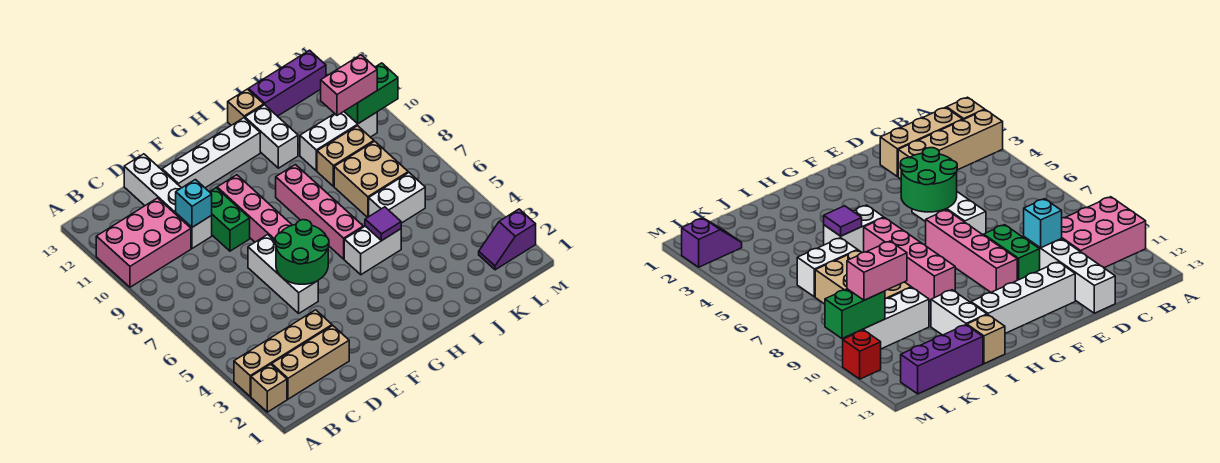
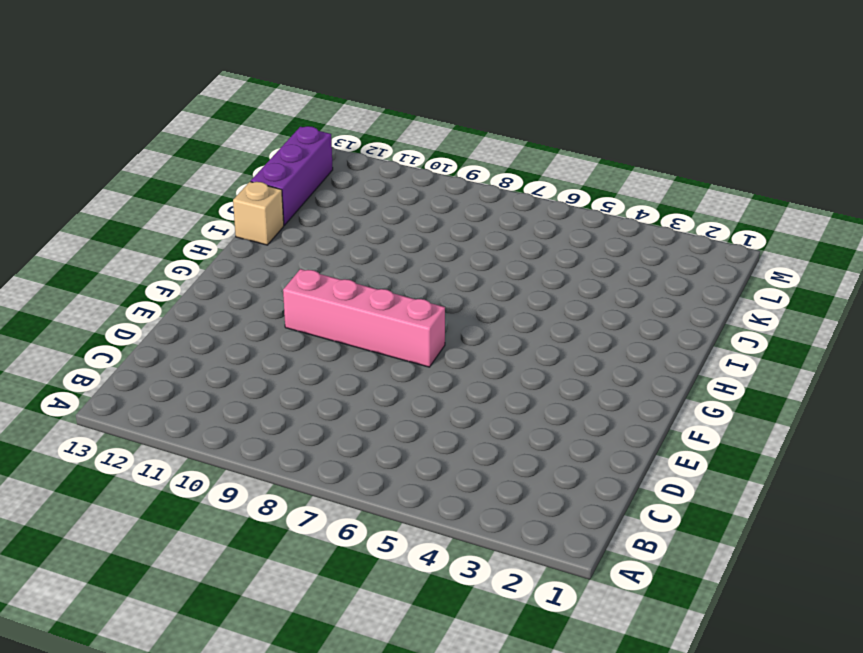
none -> tan 1x1 brick [251,364,287,412]
none -> tan 1x4 brick [234,310,332,396]
none -> pink 2x3 brick [96,198,191,287]

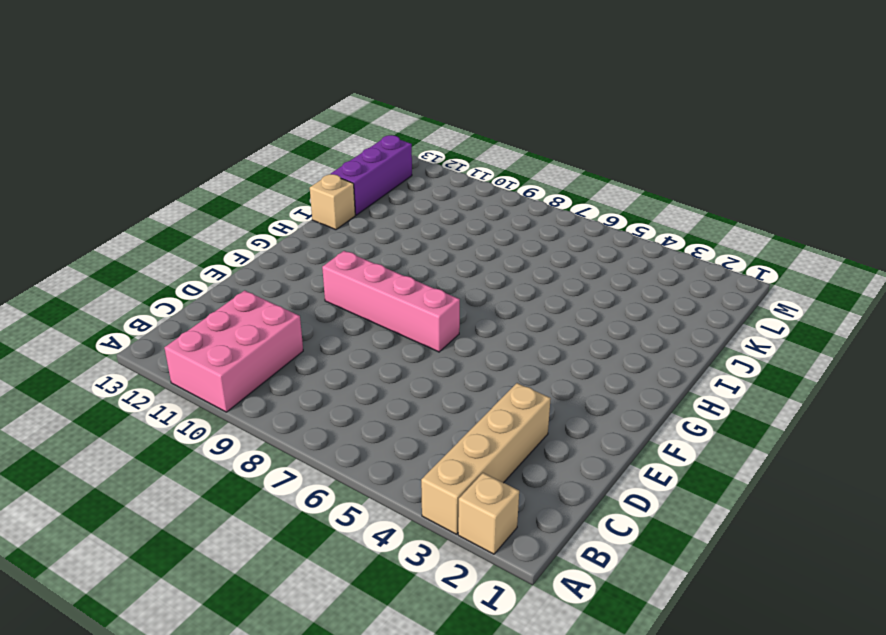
none -> tan 1x3 brick [272,326,349,399]
none -> white 1x4 brick [124,154,212,248]
none -> white 1x3 brick [248,235,318,313]

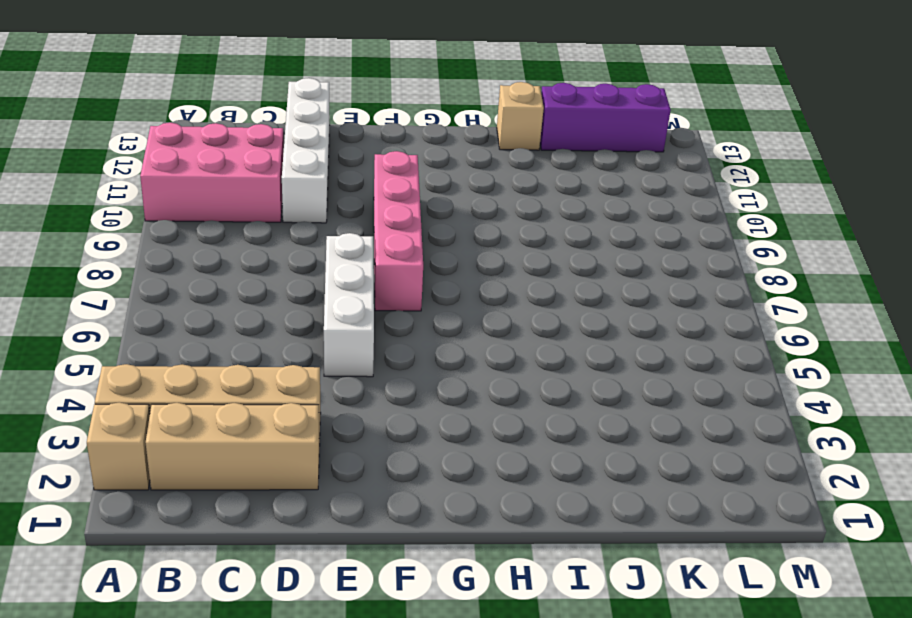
none -> green 1x2 brick [210,188,250,251]
none -> white 1x4 brick [162,118,260,188]
none -> white 1x2 brick [344,226,401,275]

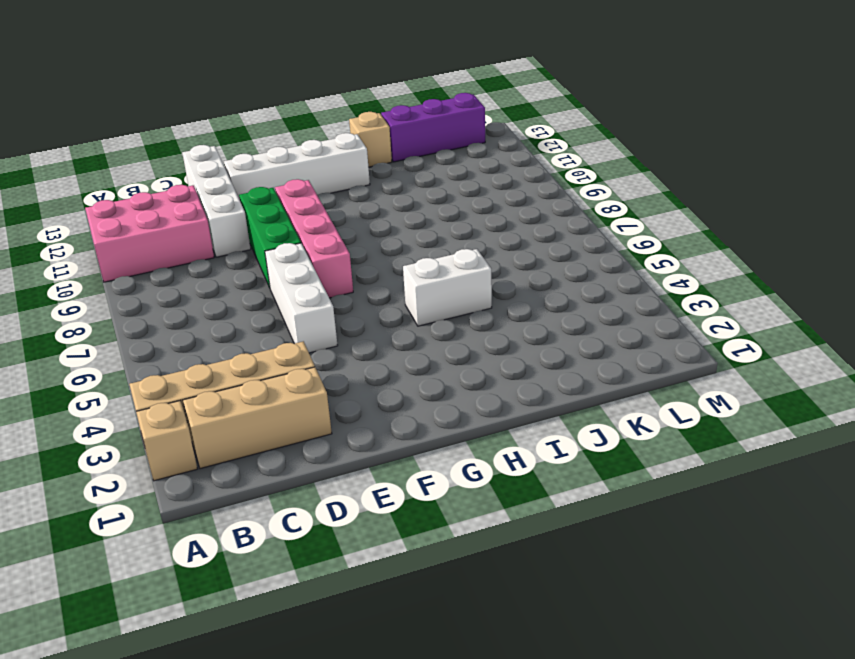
green 1x3 brick [239,187,301,287] -> green 1x2 brick [210,188,250,251]
none -> pink 1x4 brick [276,165,363,259]
none -> white 1x2 brick [245,105,298,168]
none -> white 1x2 brick [369,173,425,223]

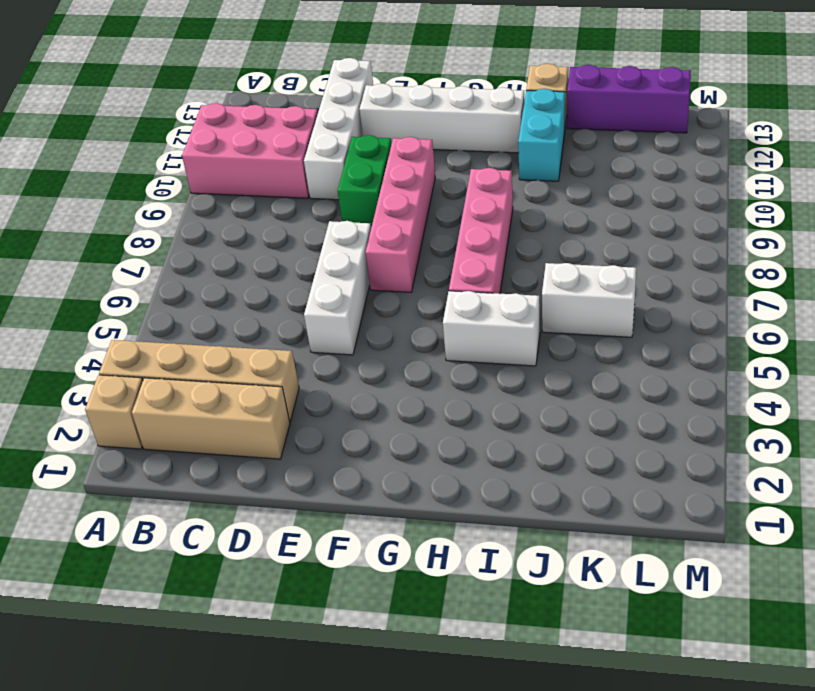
cyan 1x2 brick [518,89,565,181] -> white 1x2 brick [245,105,298,168]
none -> tan 2x2 brick [334,141,408,218]
none -> tan 1x2 brick [317,126,374,186]
none -> white 1x3 brick [300,112,377,171]

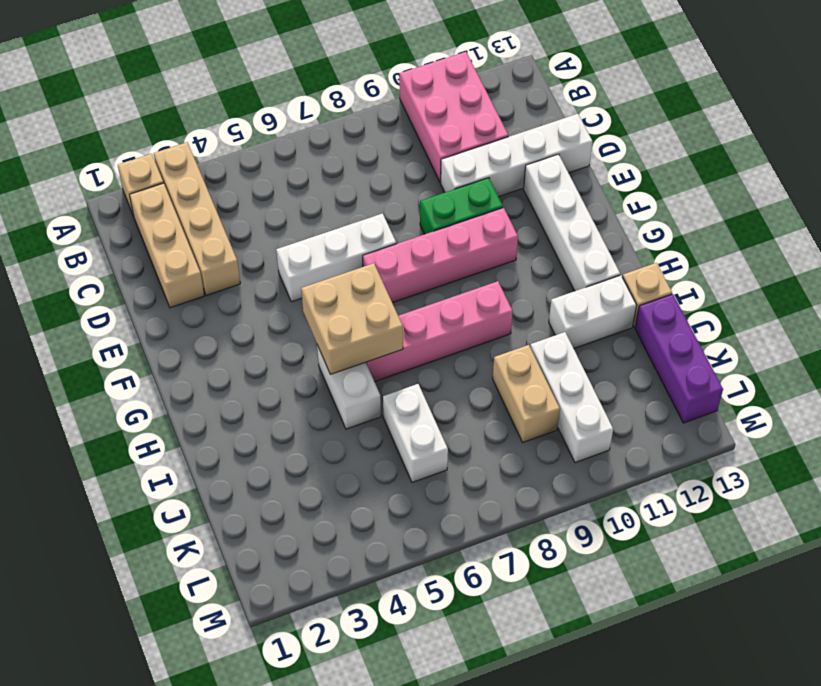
tan 2x2 brick [301,263,403,374] -> tan 2x2 brick moved to [334,141,408,218]
none -> purple 1x2 slope [479,209,536,270]
none -> red 1x1 brick [843,330,881,379]
none -> cyan 1x1 brick [176,180,212,227]

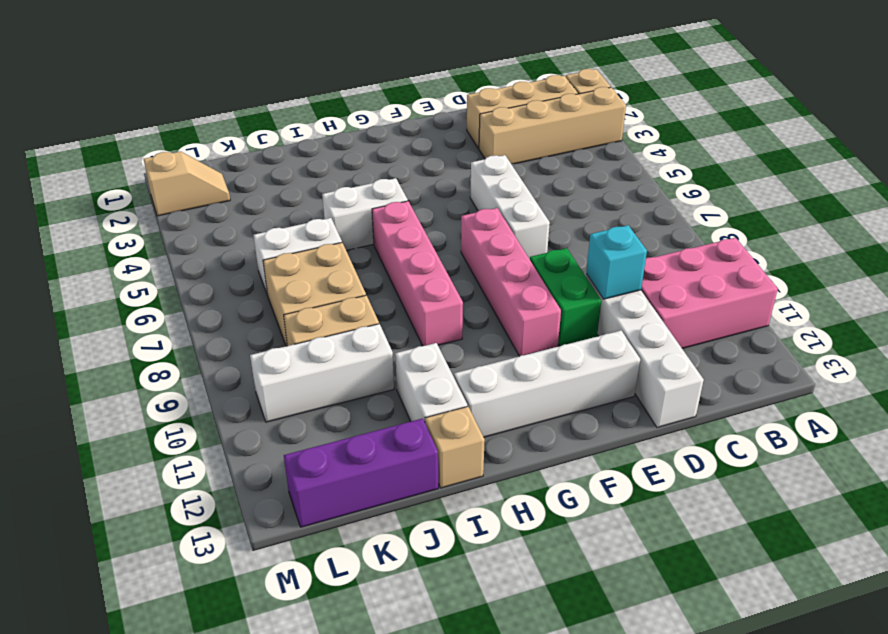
tan 1x2 slope [144,151,230,216] -> purple 1x2 slope [479,209,536,270]
none -> red 1x1 brick [843,330,881,379]
none -> green 2x2 round brick [275,220,329,284]
none -> purple 1x1 tile [365,207,401,241]

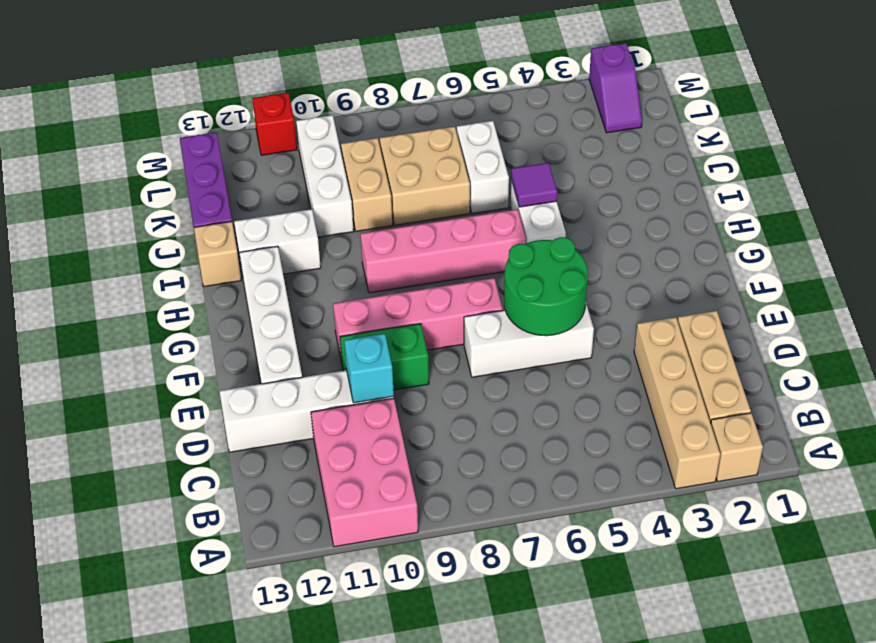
none -> green 1x2 brick [344,63,398,124]
none -> pink 1x2 brick [321,55,377,115]

